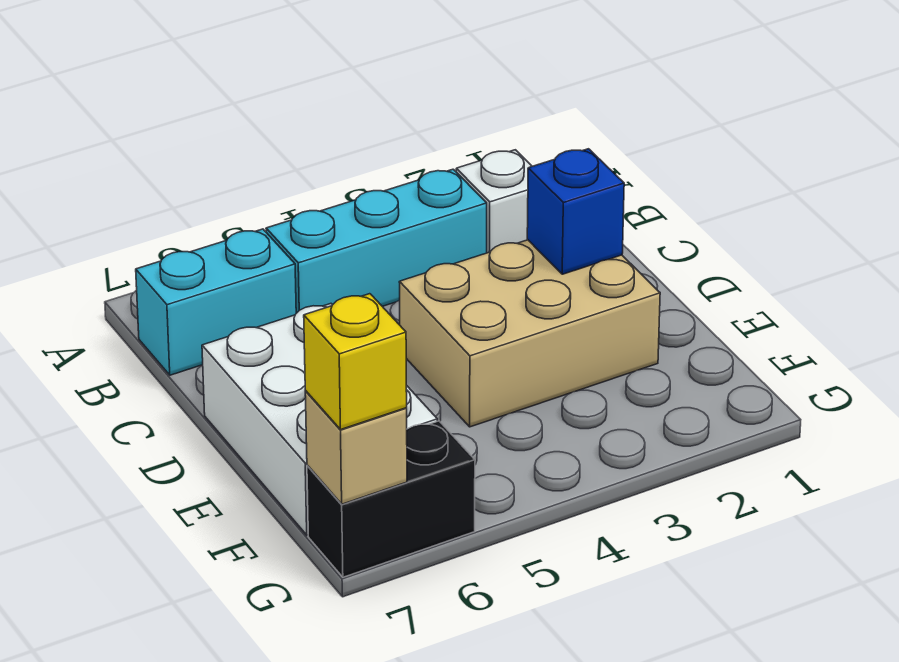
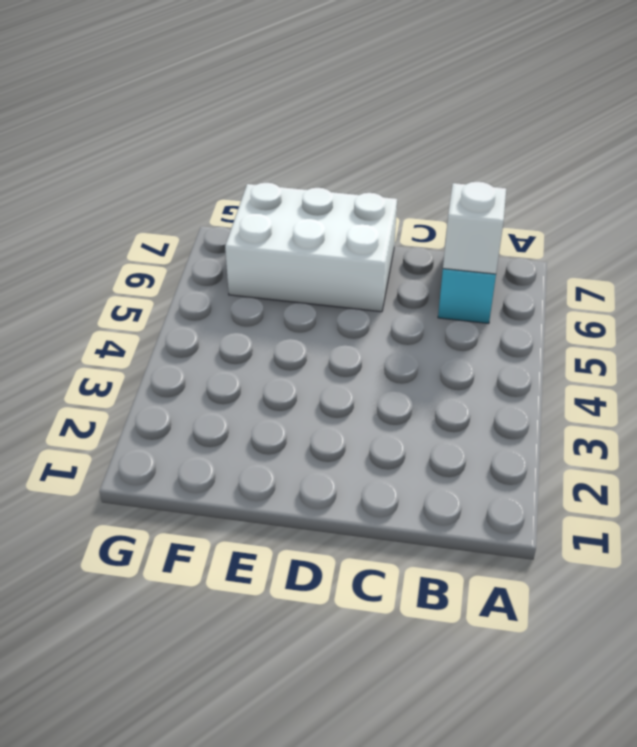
white 1x1 brick [443,182,506,274] -> white 1x1 brick moved to [456,150,532,253]
none -> cyan 1x3 brick [266,169,487,313]
none -> tan 2x3 brick [399,240,660,427]

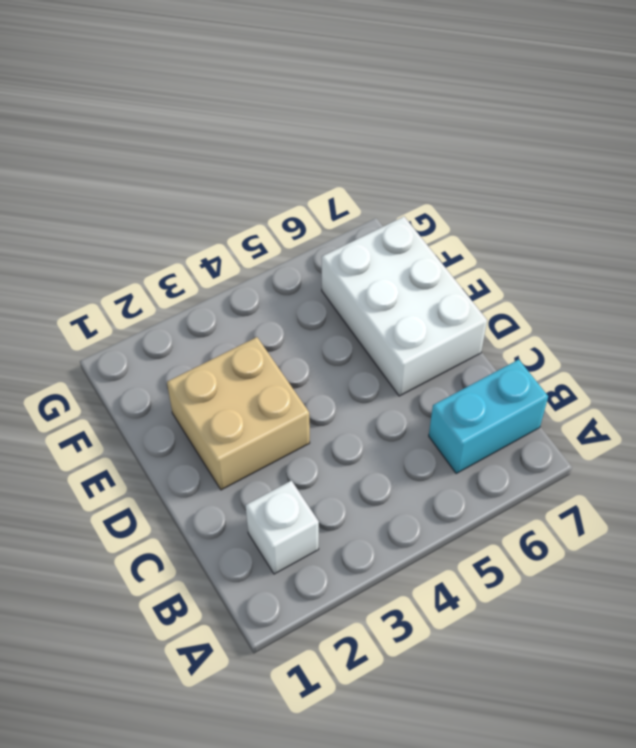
tan 2x2 brick [167,337,310,490] -> tan 2x3 brick [399,240,660,427]
none -> cyan 1x3 brick [266,169,487,313]
none -> black 1x2 brick [307,421,475,577]

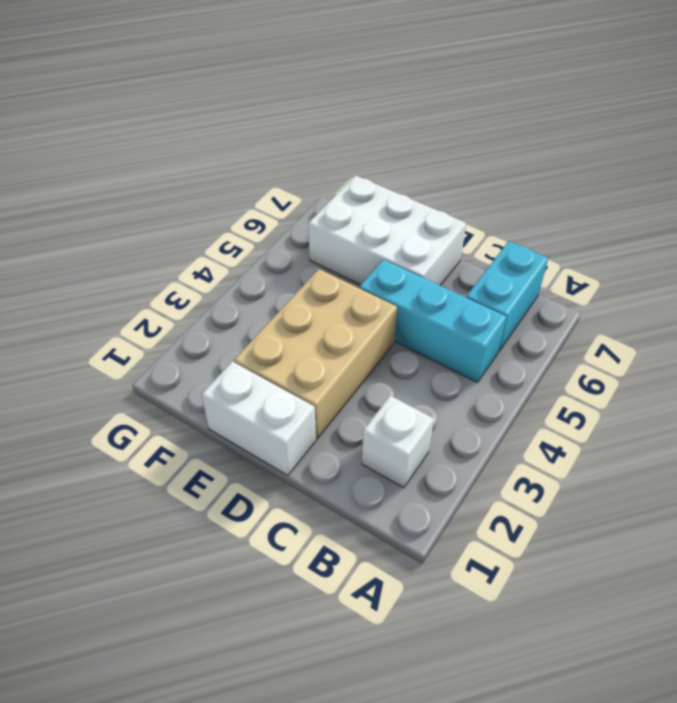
cyan 1x3 brick [359,260,506,382] -> cyan 1x3 brick turned to [266,169,487,313]
white 1x2 brick [202,361,316,475] -> none
none -> black 1x2 brick [307,421,475,577]
none -> blue 1x1 brick [527,149,624,274]

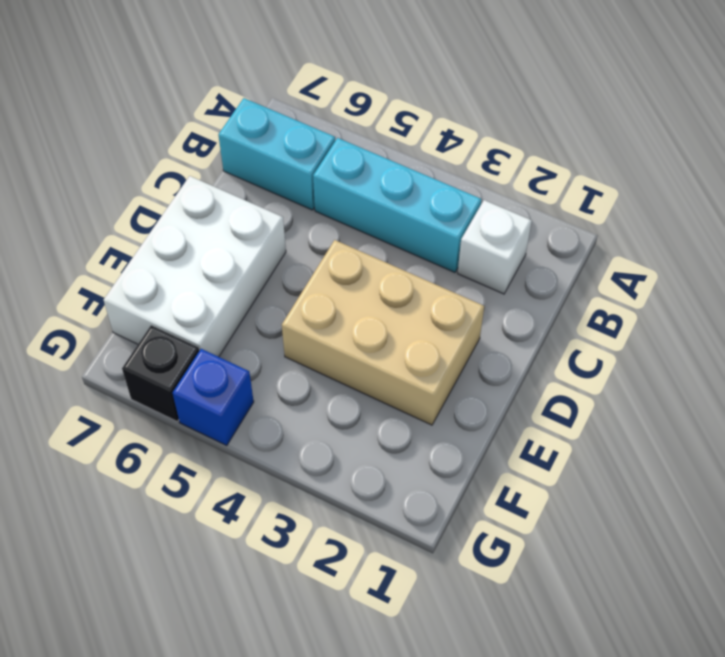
blue 1x1 brick [173,349,254,445] -> blue 1x1 brick moved to [527,149,624,274]
black 1x1 brick [122,325,199,421] -> black 1x2 brick [307,421,475,577]
none -> tan 1x1 brick [305,391,407,504]
none -> yellow 1x1 brick [304,294,407,429]

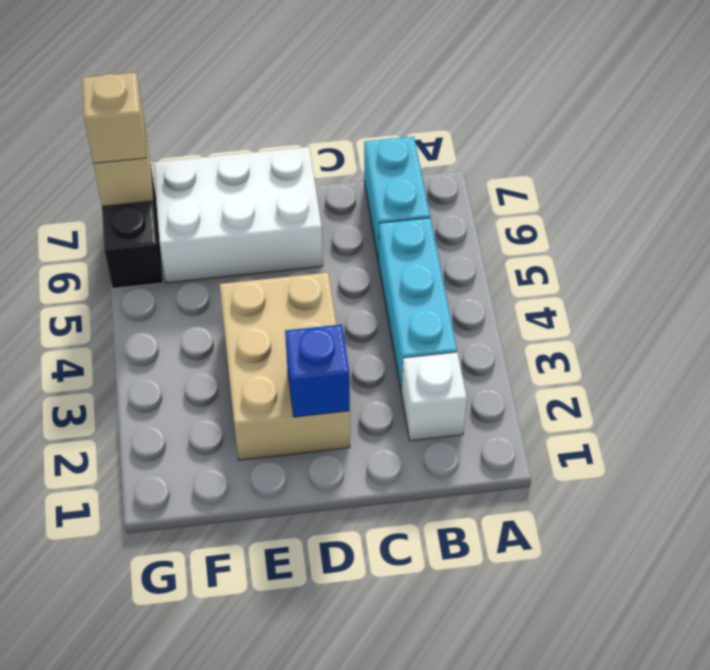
tan 1x1 brick [82,73,147,163] -> yellow 1x1 brick [304,294,407,429]

